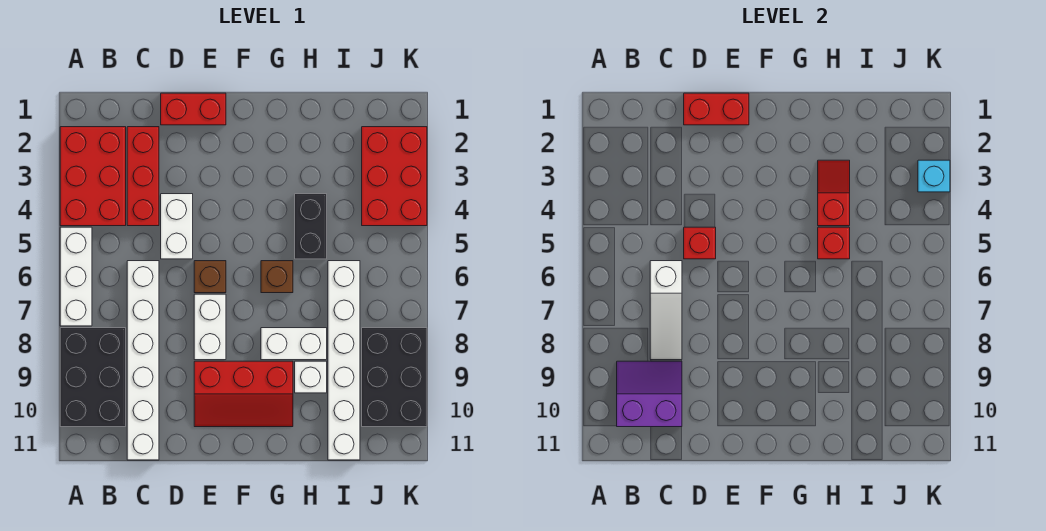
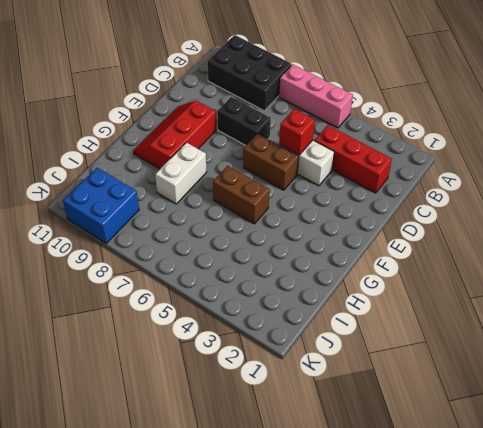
pink 1x3 brick [279,65,353,128] -> white 1x3 brick [60,227,92,326]
black 1x2 brick [217,97,271,146] -> black 1x2 brick moved to [295,194,327,259]
brown 1x2 brick [243,134,299,190] -> brown 1x1 brick [194,261,226,293]
brown 1x2 brick [213,166,269,224] -> brown 1x1 brick [261,261,293,293]
blue 2x2 brick [63,168,139,243] -> black 2x3 brick [362,328,427,427]
none -> red 2x3 brick [60,127,126,226]
none -> white 1x6 brick [127,261,159,460]
none -> red 1x2 brick [161,93,226,125]

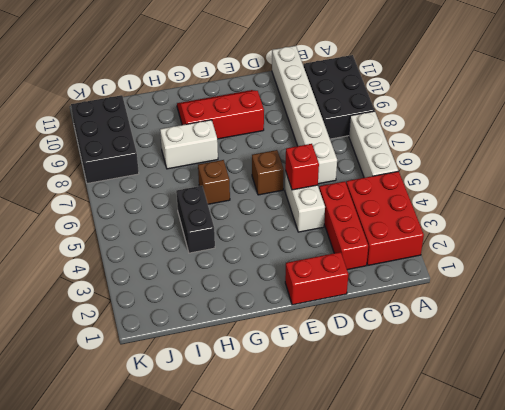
none -> white 1x2 brick [194,294,226,360]
none -> white 1x1 brick [295,361,327,393]
none -> white 1x6 brick [328,261,360,460]

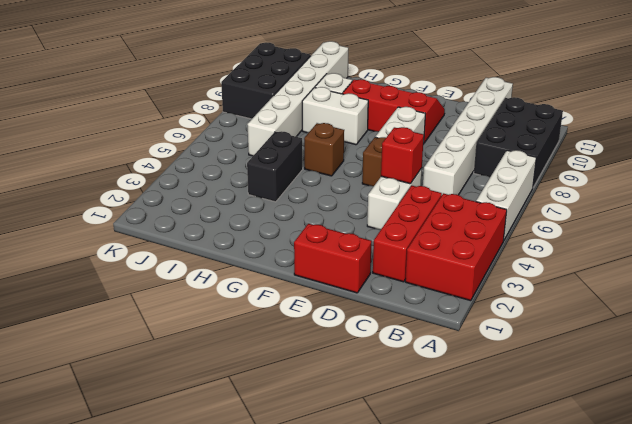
none -> red 2x3 brick [362,127,427,226]
none -> purple 2x2 slope [617,361,682,427]
none -> white 1x3 slope [650,261,682,360]

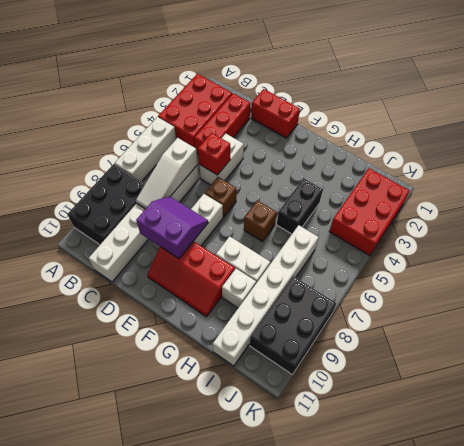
purple 2x2 slope [136,196,208,259] -> purple 2x2 slope moved to [617,361,682,427]
none -> red 1x2 brick [684,93,749,125]
none -> red 1x2 slope [818,160,850,226]
none -> red 1x1 brick [818,227,850,259]

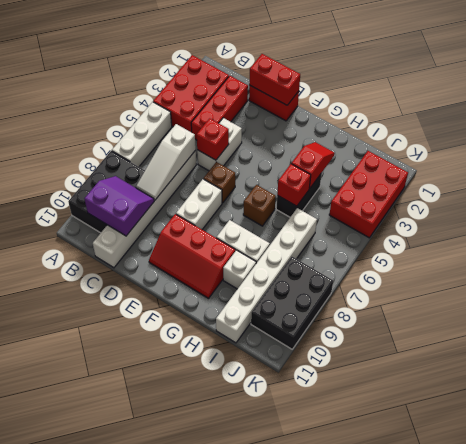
none -> cyan 1x1 brick [918,160,950,192]

